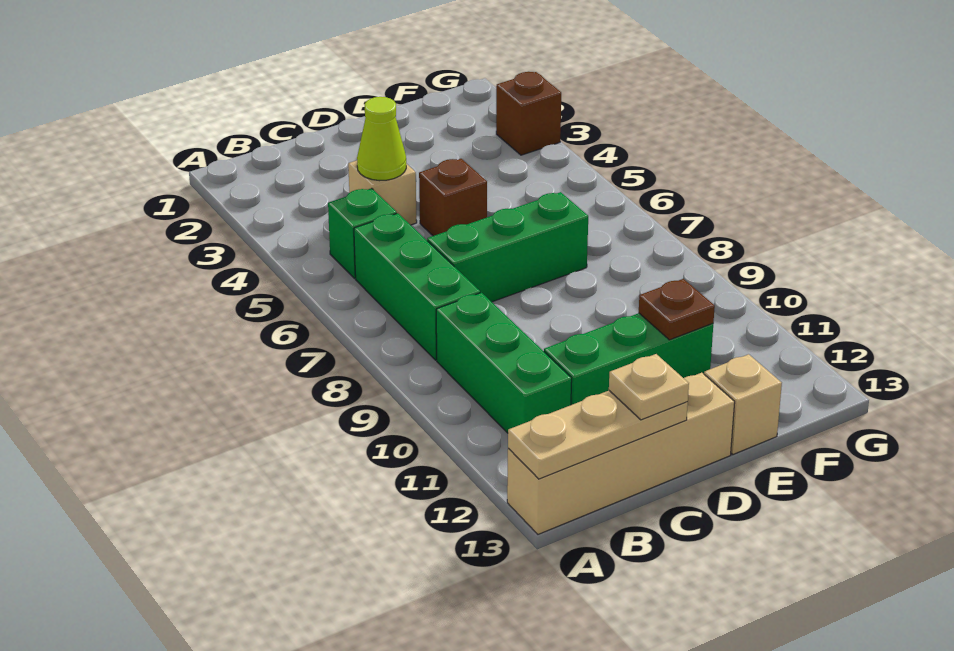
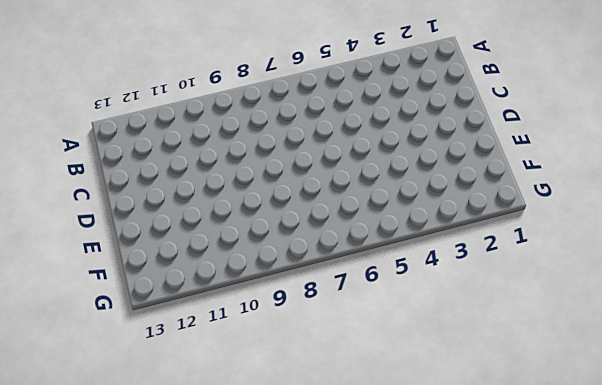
none -> tan 1x4 brick [507,373,735,534]
none -> green 1x1 brick [328,188,397,279]
none -> green 1x3 brick [354,213,480,360]

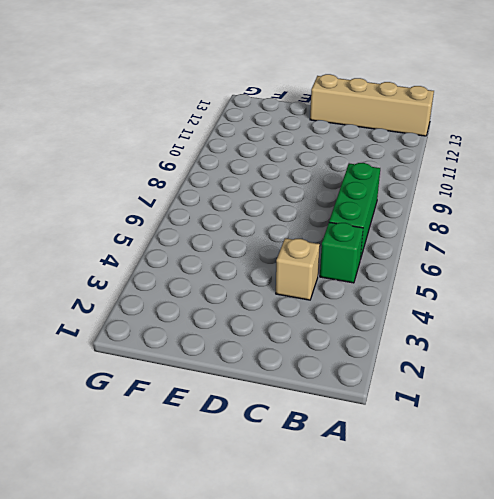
none -> green 1x3 brick [436,293,572,433]
none -> green 1x3 brick [427,192,588,302]
none -> green 1x3 brick [544,313,713,405]

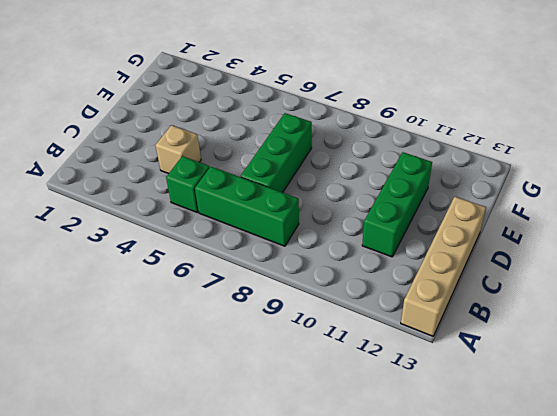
none -> green 1x3 brick [436,293,572,433]
none -> brown 1x1 brick [419,159,487,236]
none -> tan 1x1 brick [704,354,782,454]

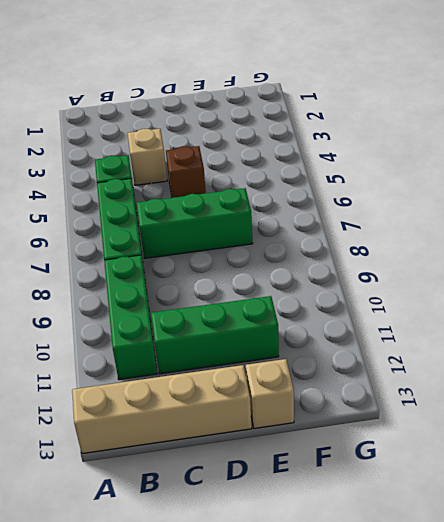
none -> brown 1x1 brick [496,72,561,155]
none -> tan 1x3 plate [508,391,688,479]
none -> lime 1x1 cone [357,97,406,181]

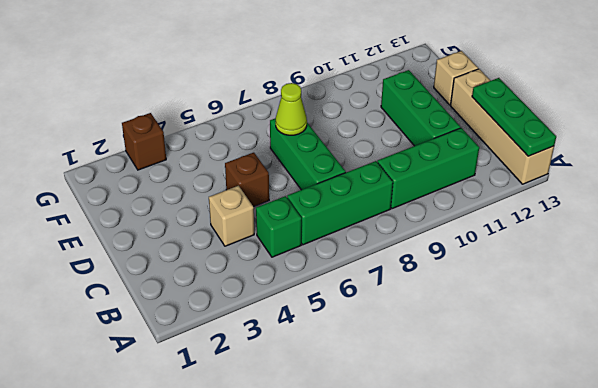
green 1x3 plate [472,78,556,156] -> tan 1x3 plate [508,391,688,479]
lime 1x1 cone [276,83,307,135] -> lime 1x1 cone moved to [357,97,406,181]
none -> brown 1x1 plate [639,279,715,340]
none -> tan 1x1 plate [609,354,689,420]

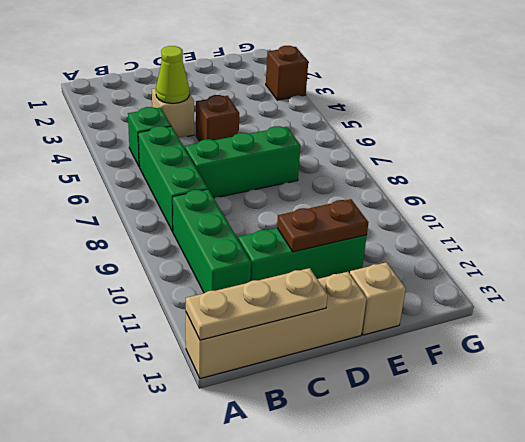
brown 1x2 plate [277,199,368,252] -> brown 1x1 plate [639,279,715,340]
none -> tan 1x1 plate [609,354,689,420]

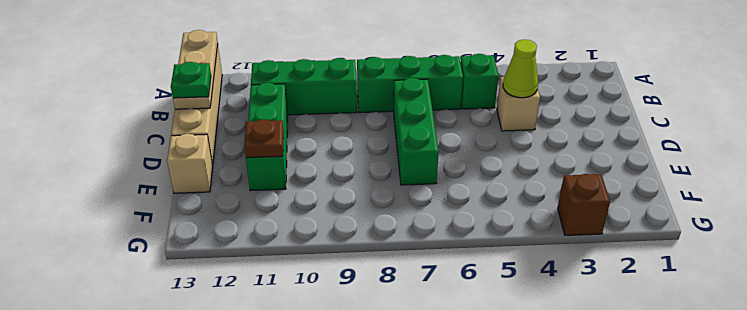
green 1x1 plate [171,62,211,98] -> tan 1x1 plate [609,354,689,420]
none -> brown 1x1 brick [419,159,487,236]

